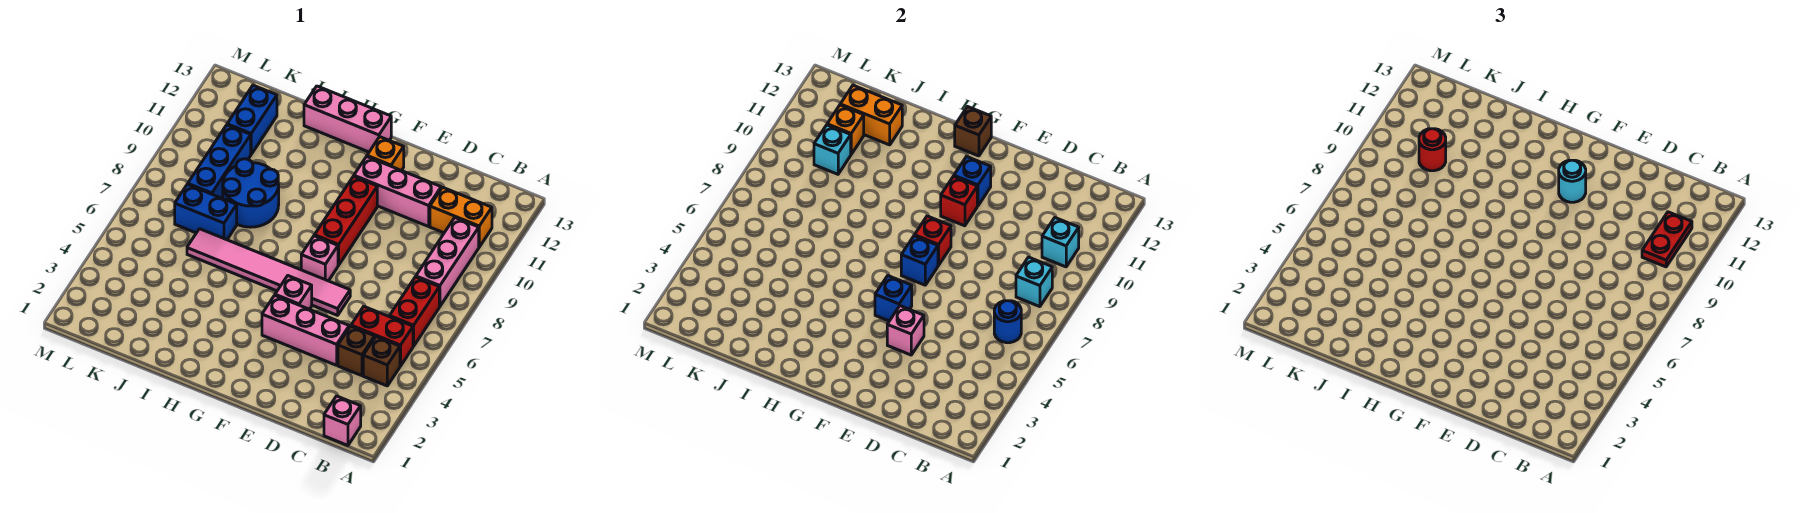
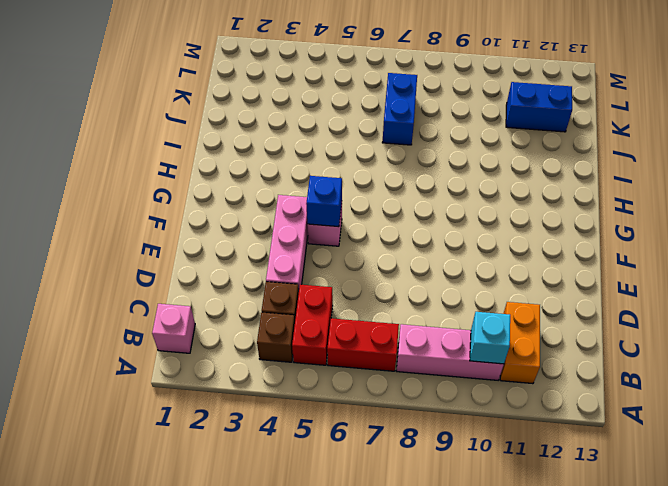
none -> pink 1x3 brick [354,157,441,226]
none -> pink 1x6 tile [187,229,350,315]
none -> pink 1x1 brick [301,236,338,281]
none -> red 1x3 brick [314,176,377,265]

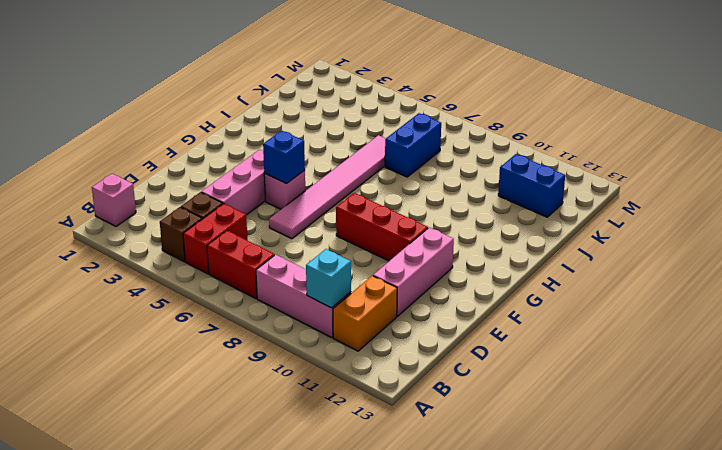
none -> pink 1x1 brick [301,236,338,281]
none -> orange 1x1 brick [367,137,404,171]
none -> pink 1x3 brick [304,86,391,152]
none -> blue 2x2 round brick [223,159,279,227]

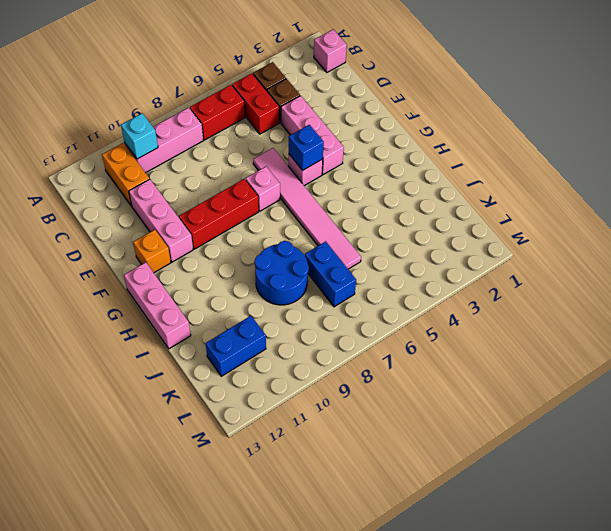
none -> blue 1x3 brick [188,125,251,198]
none -> blue 1x1 round brick [994,301,1021,343]
none -> cyan 1x1 brick [1016,257,1052,307]
none -> pink 1x1 brick [887,306,924,355]

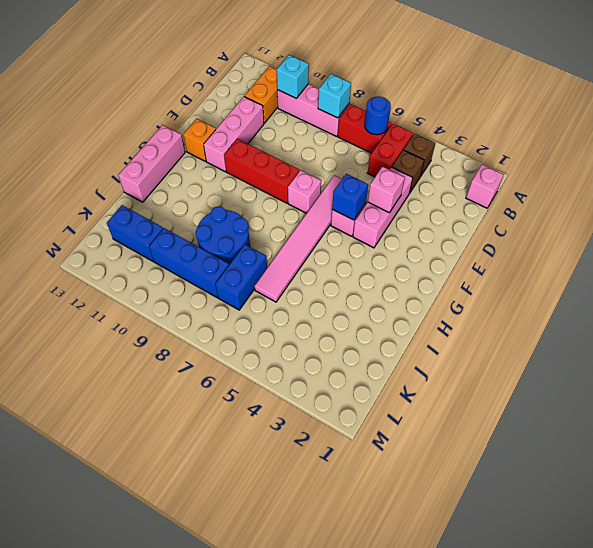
none -> blue 1x1 brick [901,236,938,285]
none -> red 1x1 brick [914,216,951,265]
none -> red 1x1 brick [941,176,977,226]
none -> blue 1x1 brick [954,157,991,206]

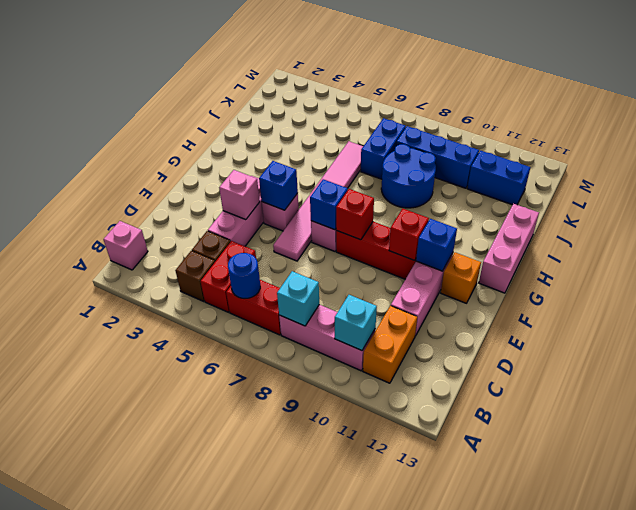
none -> brown 1x1 brick [955,107,991,156]
none -> orange 1x2 brick [840,85,902,145]
none -> cyan 1x1 brick [814,125,851,174]
none -> orange 1x1 brick [827,105,864,154]

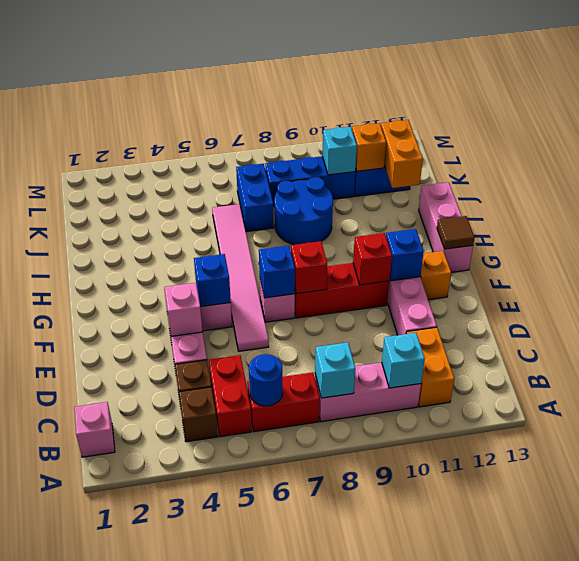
brown 1x1 tile [437,216,475,249] -> brown 1x1 brick [955,107,991,156]
none -> red 1x2 plate [1642,212,1692,267]
none -> cyan 1x1 round brick [1559,160,1586,202]
none -> red 1x1 round brick [1419,129,1446,171]

